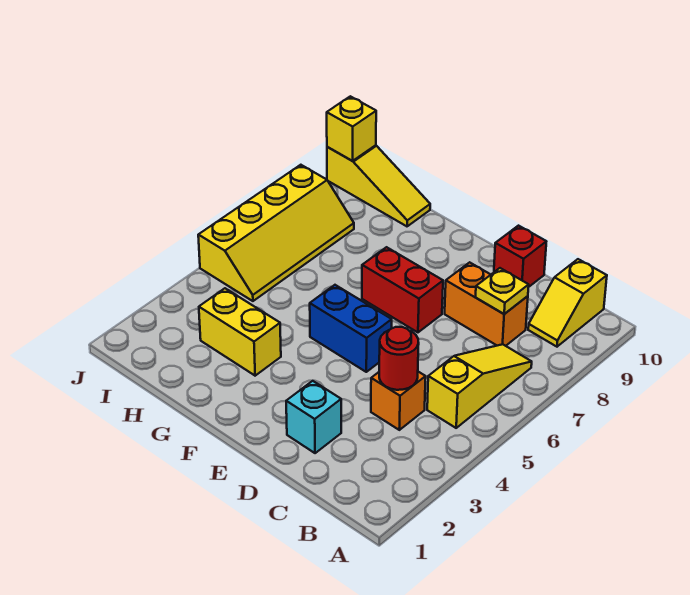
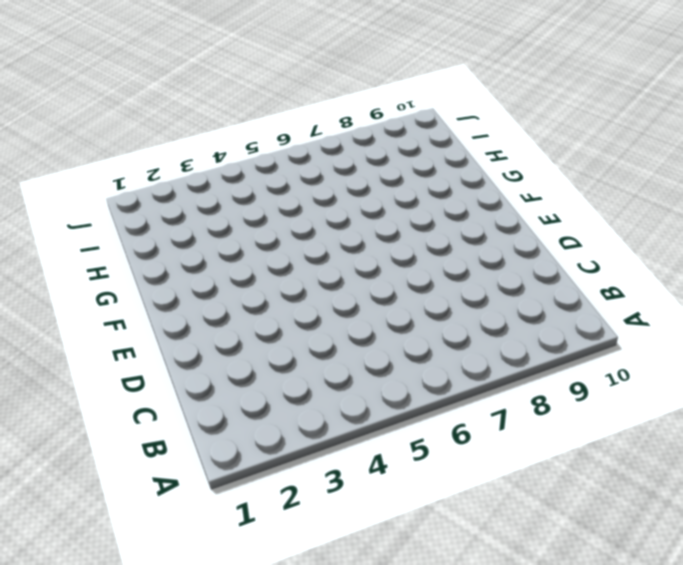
none -> yellow 1x3 slope [427,344,532,428]
none -> yellow 1x2 slope [528,259,607,347]
none -> orange 1x1 brick [371,372,426,430]

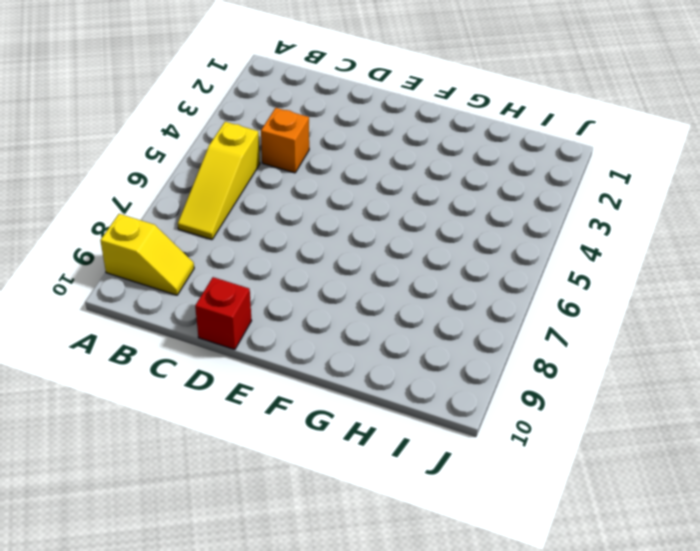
yellow 1x2 slope [100,214,194,295] -> yellow 1x2 slope turned to [528,259,607,347]
none -> orange 1x2 brick [445,262,528,346]
none -> cyan 1x1 brick [286,381,341,453]
none -> blue 1x2 brick [310,285,392,372]

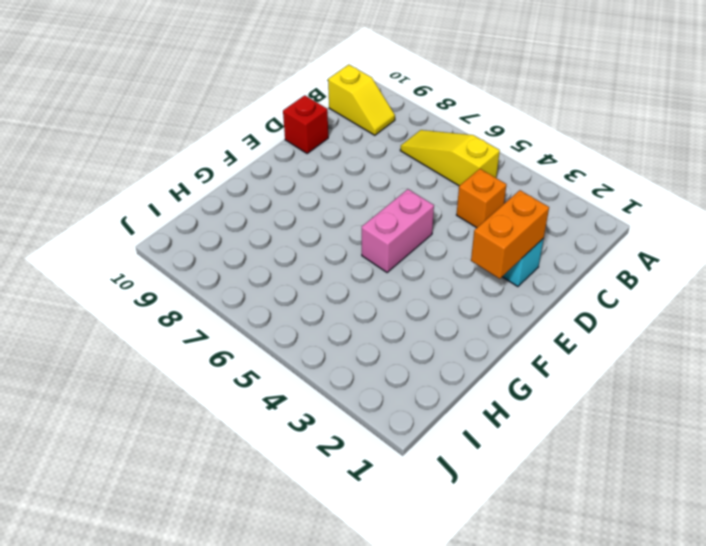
orange 1x2 brick [471,190,549,279] -> orange 1x2 brick moved to [445,262,528,346]
pink 1x2 brick [362,189,434,272] -> blue 1x2 brick [310,285,392,372]
none -> red 1x2 brick [362,247,443,332]
none -> yellow 1x2 brick [199,288,281,376]
none -> yellow 1x3 slope [327,145,430,226]

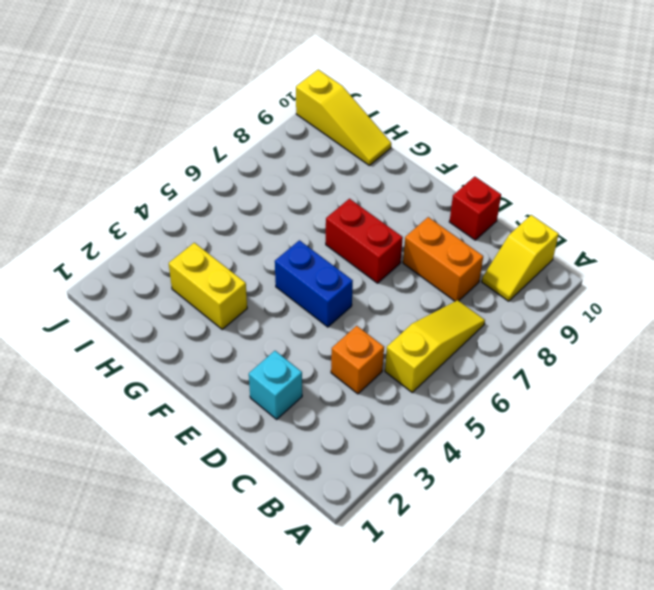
none -> yellow 2x4 slope [198,165,354,301]
none -> red 1x1 round brick [379,327,419,390]
none -> yellow 1x1 plate [476,268,529,314]

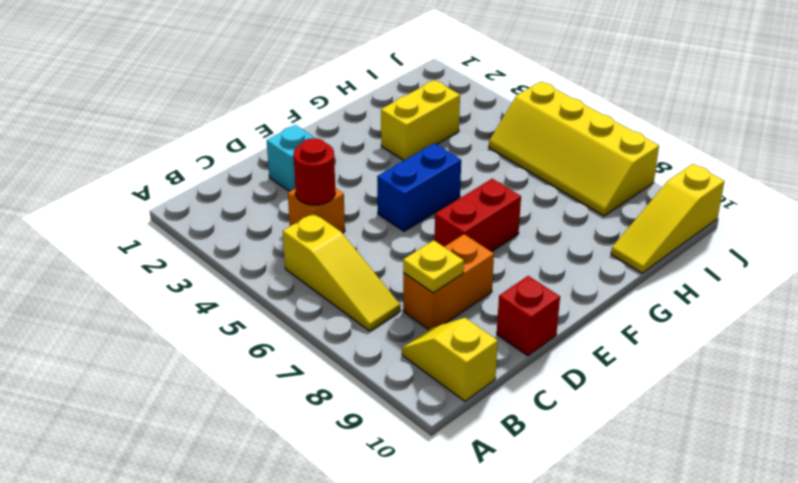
none -> yellow 1x1 brick [327,96,376,161]

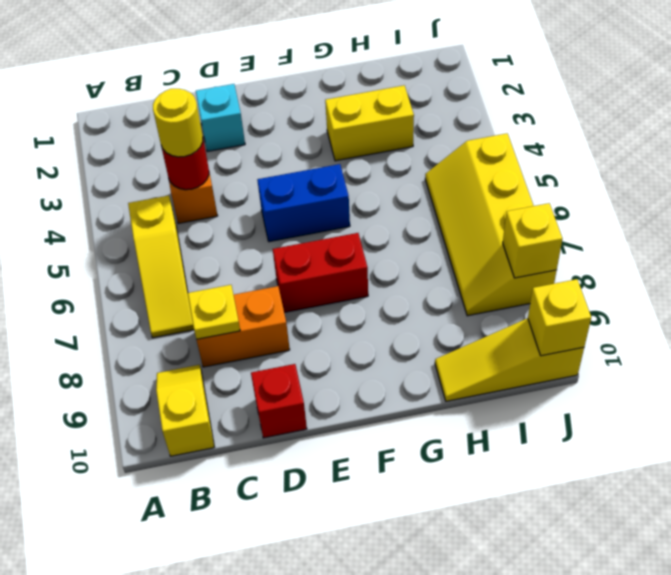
yellow 1x1 round brick [153,89,203,157] -> none
yellow 1x1 brick [503,203,562,278] -> none

